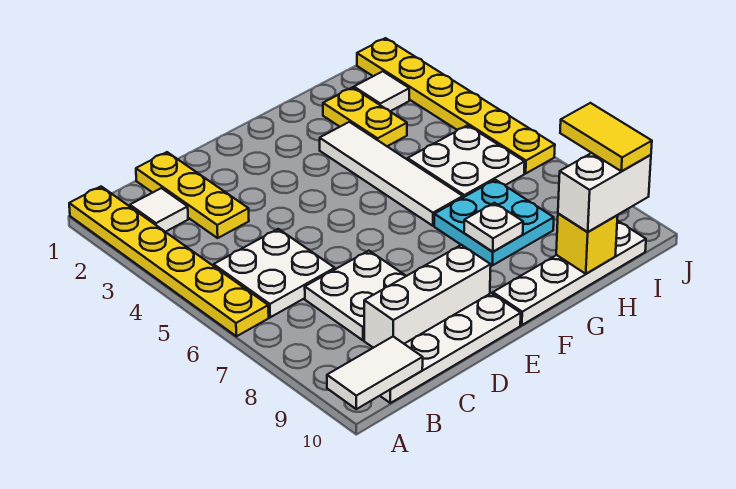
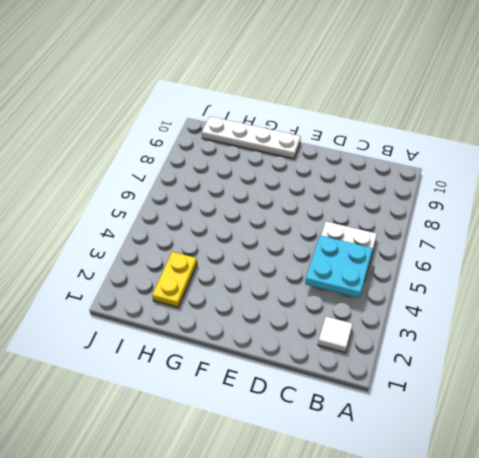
cyan 2x2 plate [305,236,373,298] -> cyan 2x2 plate moved to [434,180,554,265]
none -> yellow 1x6 plate [69,187,269,336]
none -> white 1x4 plate [380,293,521,403]
none -> yellow 1x3 plate [136,152,249,238]

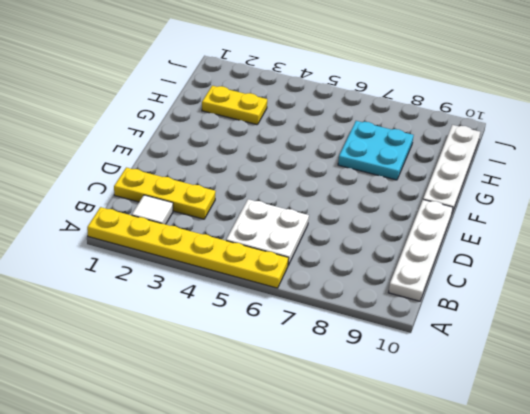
none -> white 2x2 plate [305,251,406,340]
none -> white 1x3 brick [364,245,491,348]
none -> white 1x4 tile [320,122,463,226]

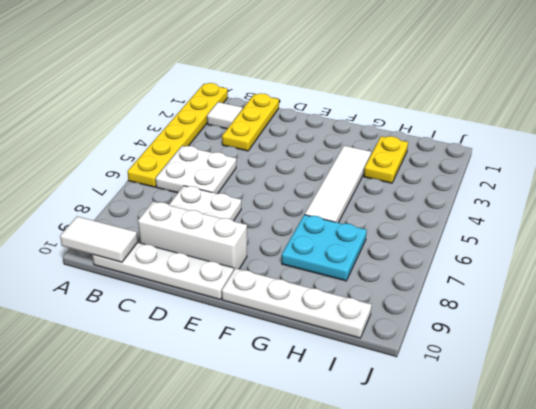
none -> white 2x2 plate [408,125,525,197]
none -> white 1x1 tile [354,71,409,111]
none -> yellow 1x6 plate [357,38,555,173]

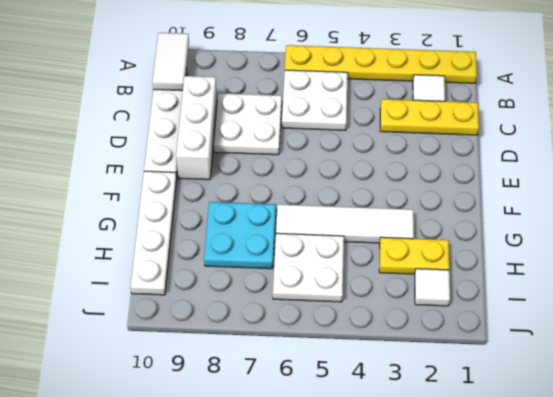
none -> yellow 1x6 plate [357,38,555,173]
none -> white 1x1 plate [464,203,523,252]
none -> yellow 1x1 brick [556,213,618,274]

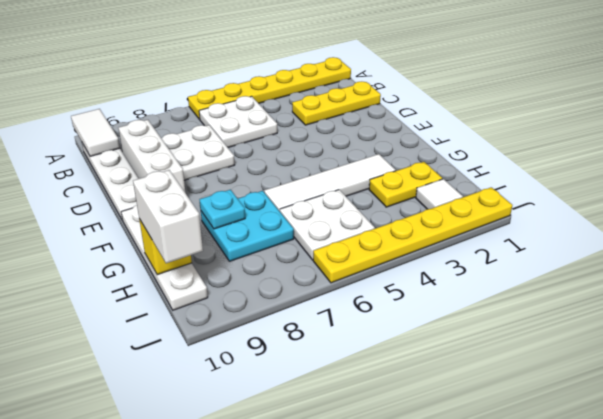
cyan 1x1 plate [199,190,245,229] -> white 1x1 plate [464,203,523,252]
none -> white 1x1 tile [130,188,188,232]
none -> yellow 1x2 tile [560,103,652,171]

